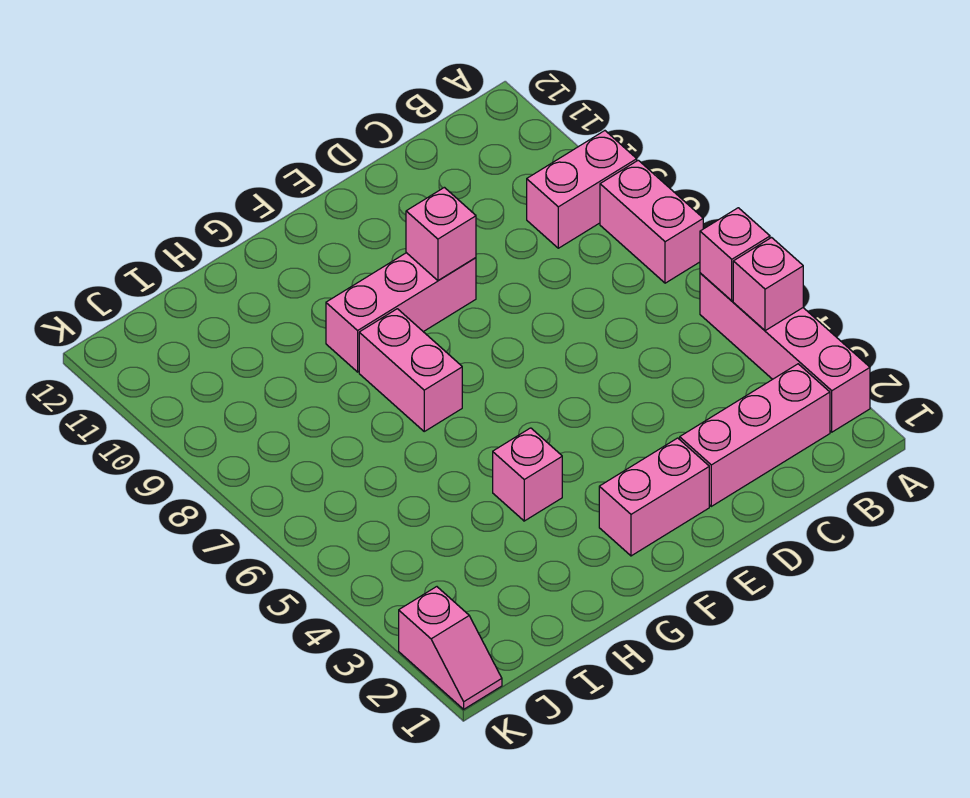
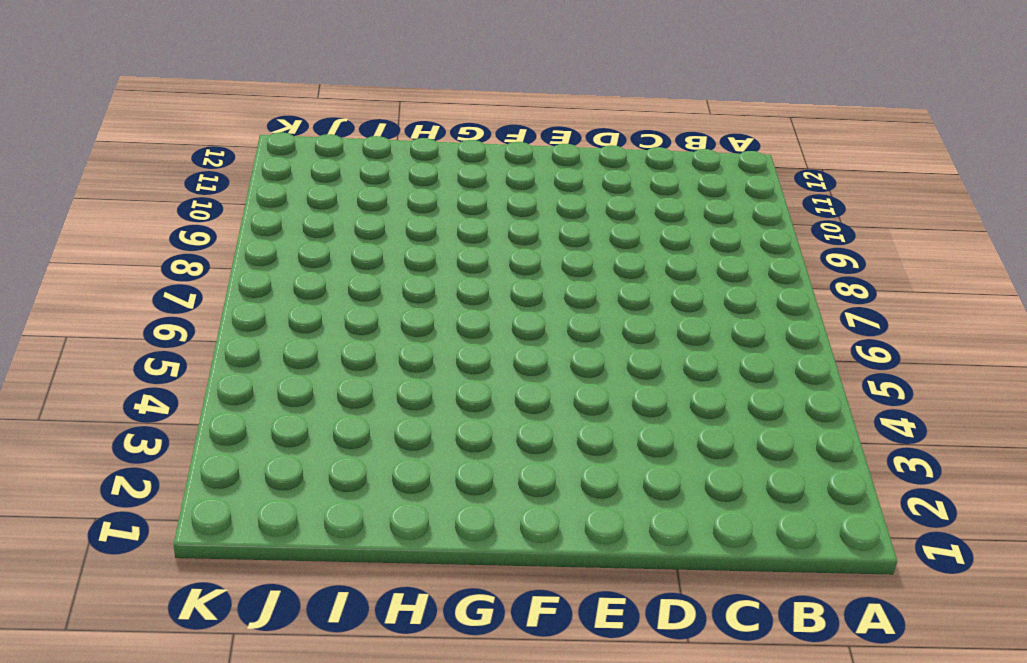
none -> pink 1x4 brick [700,273,870,432]
none -> pink 1x2 brick [600,160,703,283]
none -> pink 1x2 brick [527,131,637,248]

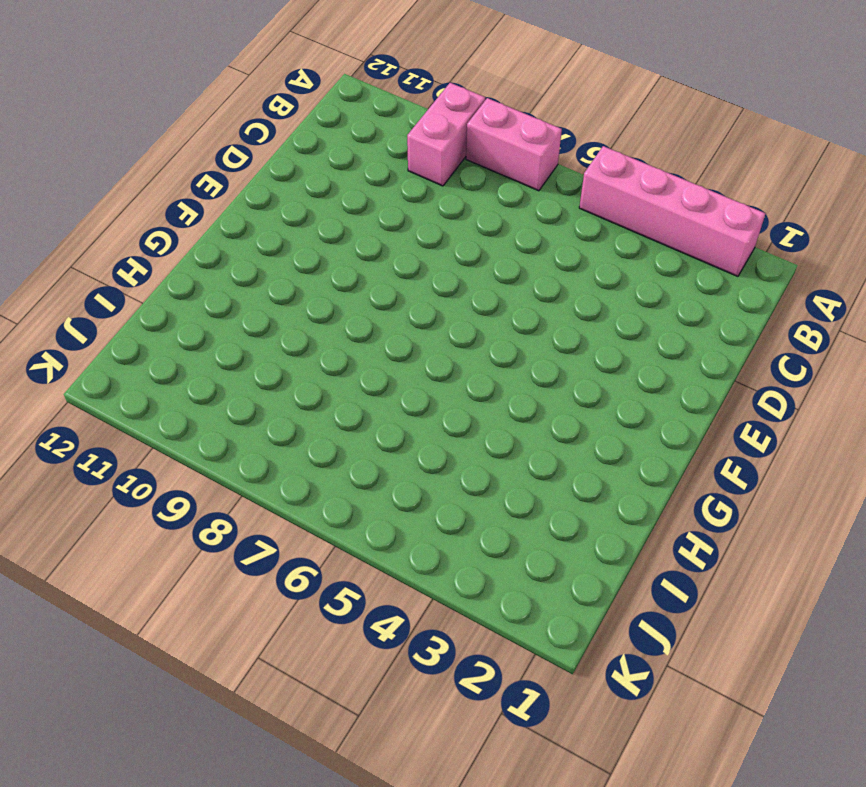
none -> pink 1x3 brick [680,364,830,506]
none -> pink 1x2 brick [599,438,709,556]
none -> pink 1x3 brick [326,253,476,372]

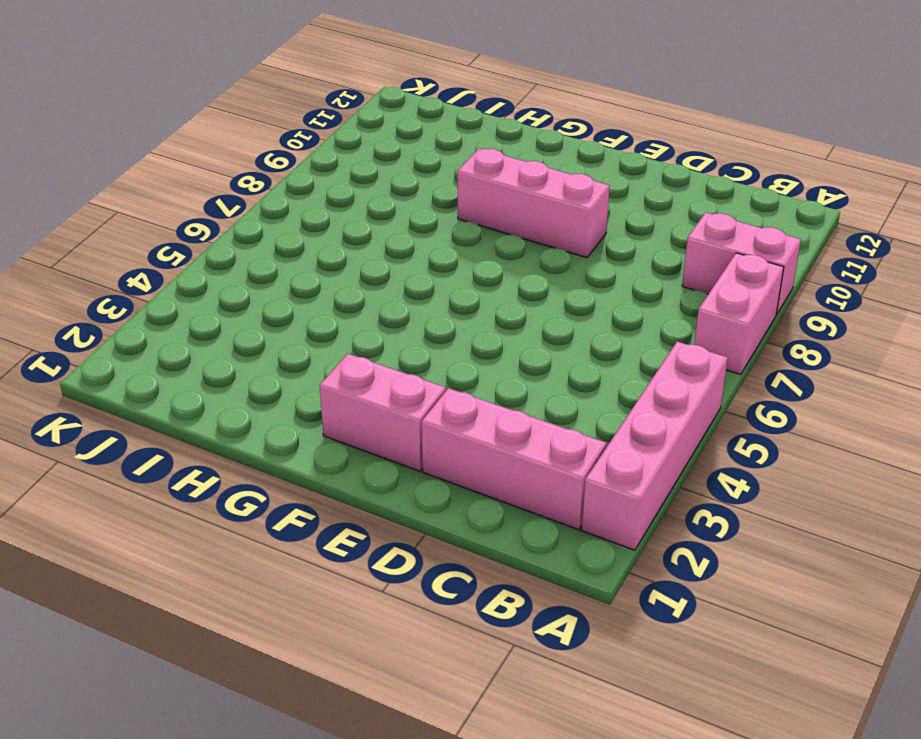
none -> pink 1x1 brick [493,428,562,521]
none -> pink 1x2 brick [359,309,462,431]
none -> pink 1x2 slope [399,587,502,709]

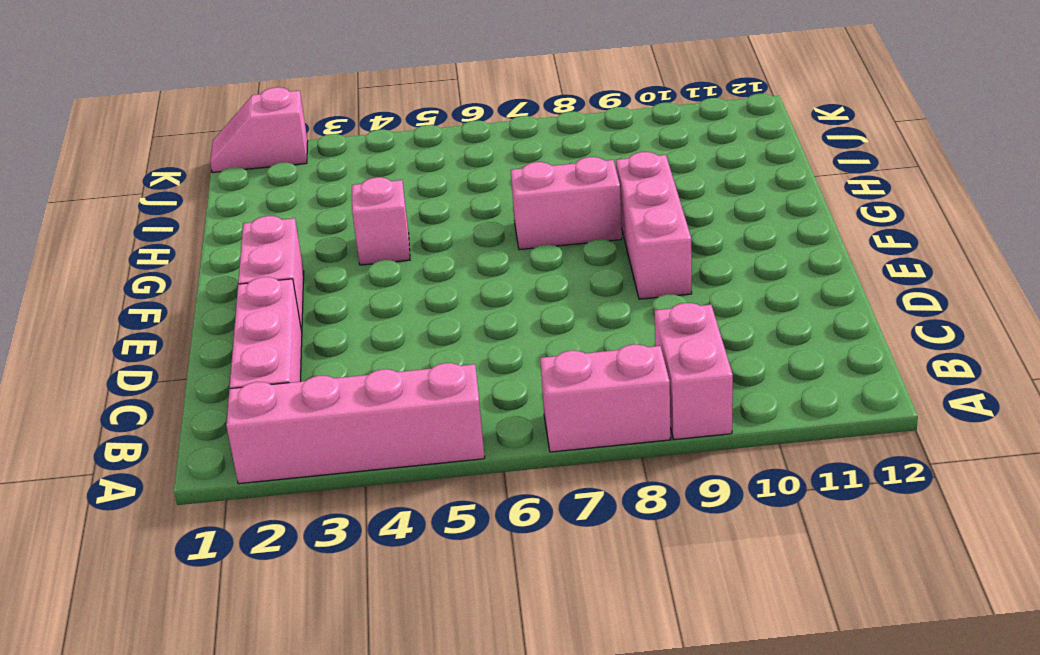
none -> pink 1x1 brick [733,238,803,331]
none -> pink 1x1 brick [700,208,770,301]
none -> pink 1x1 brick [406,187,476,281]

